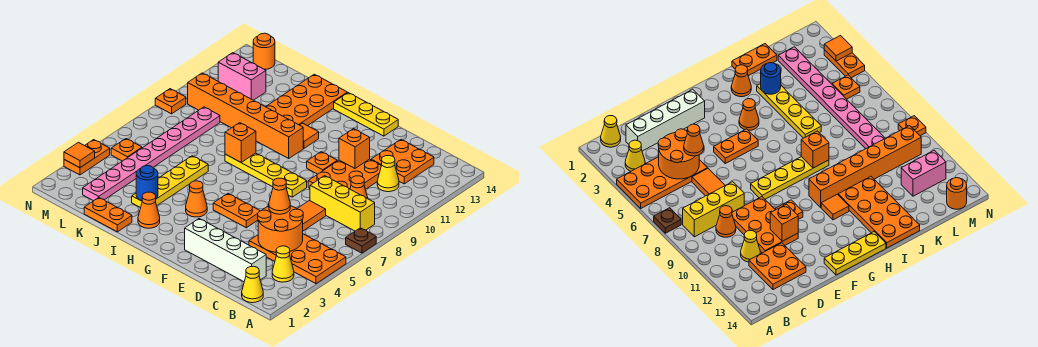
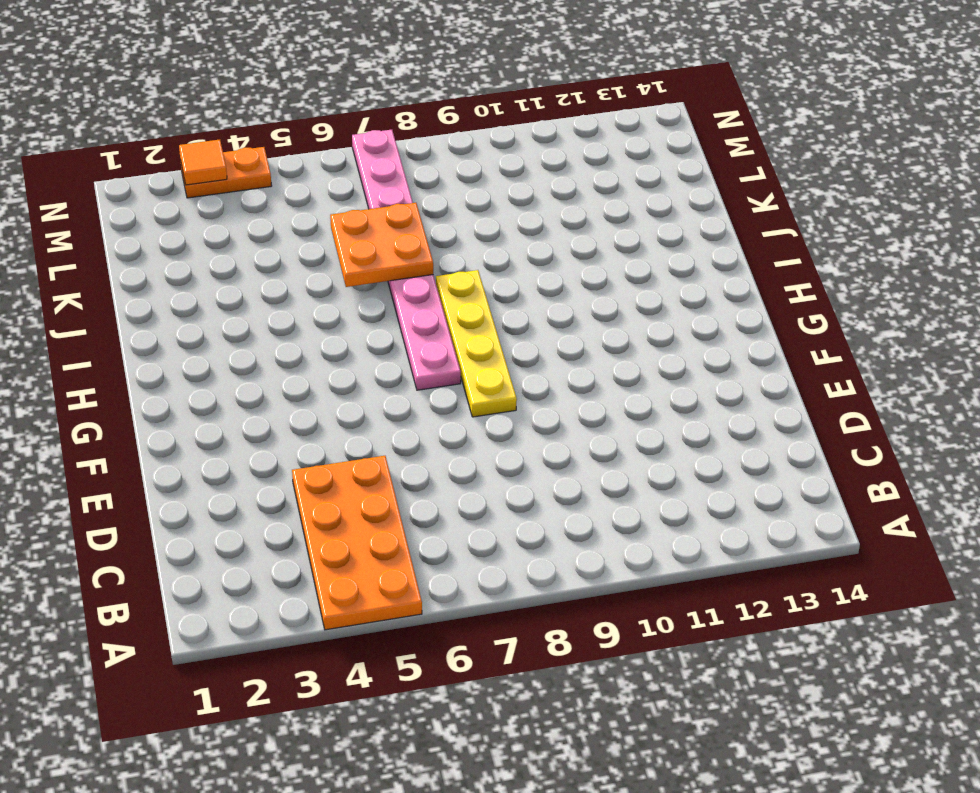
pink 1x8 plate [352,130,461,390] -> pink 1x8 plate turned to [83,107,220,201]
orange 2x2 plate [330,203,433,287] -> orange 2x2 plate moved to [371,140,434,184]
none -> brown 1x1 plate [346,228,376,253]
none -> yellow 1x1 cone [242,266,263,303]
none -> yellow 1x1 cone [272,246,294,282]
none -> yellow 1x3 brick [310,176,375,231]

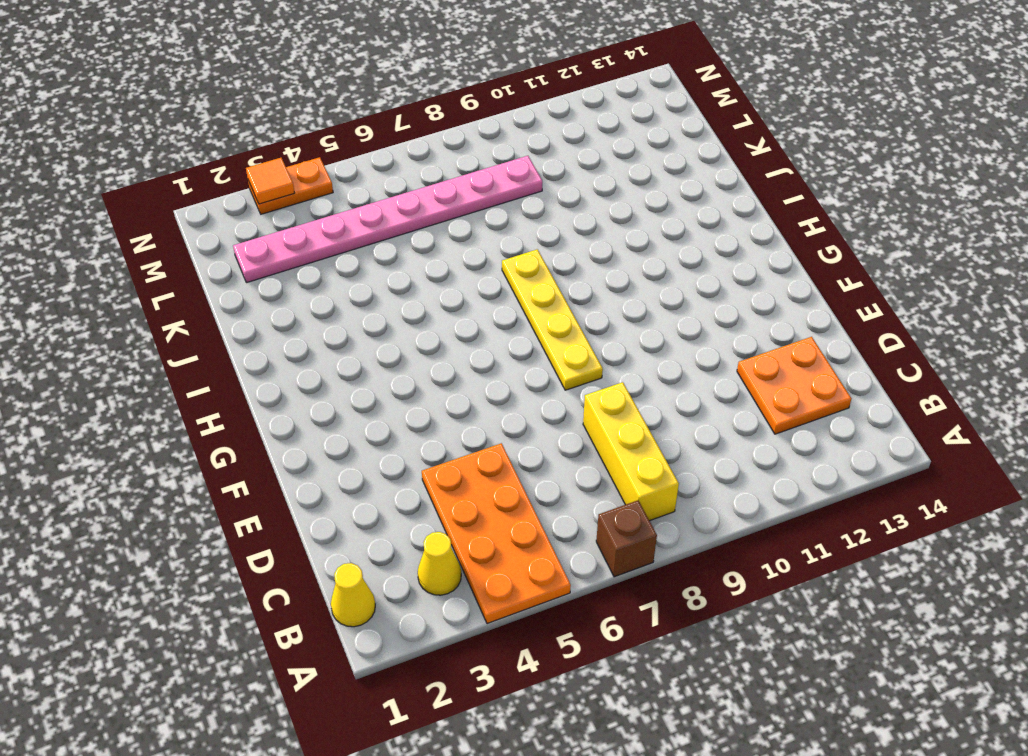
brown 1x1 brick [596,500,657,577] -> brown 1x1 plate [346,228,376,253]
none -> white 1x4 brick [185,219,266,282]
none -> orange 1x1 cone [350,176,368,199]
none -> yellow 1x1 cone [377,155,399,192]
none -> orange 1x2 tile [297,201,326,231]

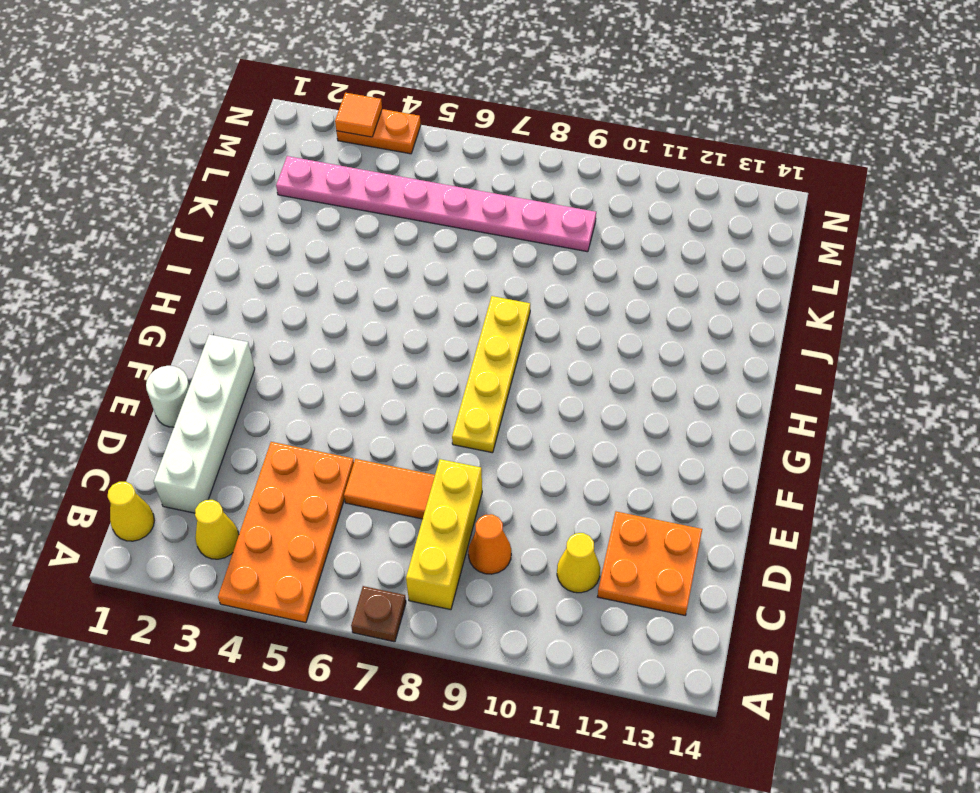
white 1x1 round brick [146,366,190,427] -> none
none -> orange 2x3 plate [308,159,381,189]
none -> orange 1x2 plate [213,194,260,228]
none -> orange 1x1 plate [307,152,337,174]
none -> yellow 1x3 plate [334,93,398,136]

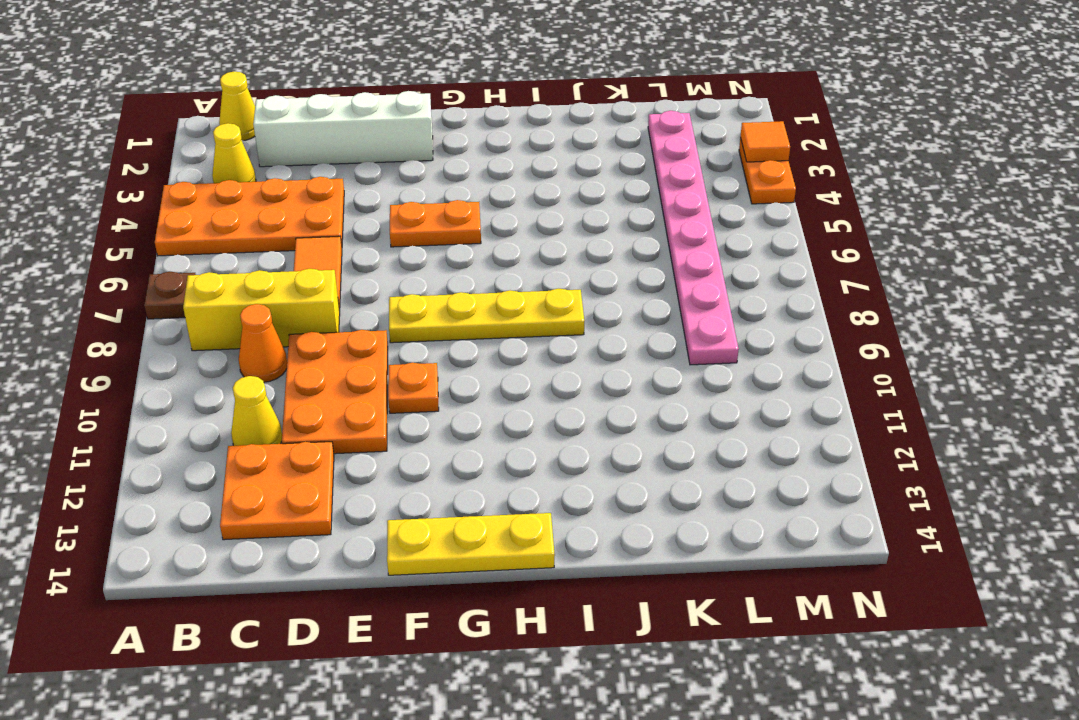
none -> orange 1x1 cone [186,181,207,217]
none -> orange 1x6 brick [188,73,303,158]
none -> orange 1x1 tile [300,123,319,148]
none -> orange 1x1 cone [138,192,160,228]

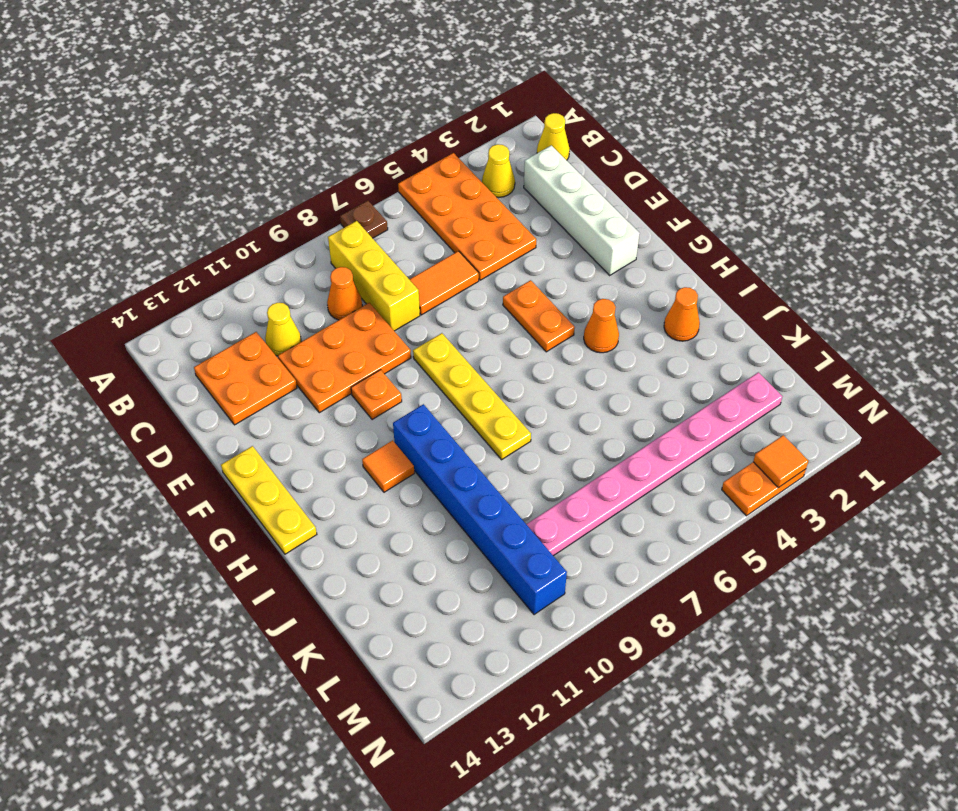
blue 1x6 brick [393,404,567,615] -> orange 1x6 brick [188,73,303,158]
none -> orange 2x4 plate [266,74,347,126]
none -> orange 1x2 plate [84,198,132,232]
none -> yellow 1x4 plate [132,156,208,208]
none -> pink 1x2 brick [218,53,266,100]

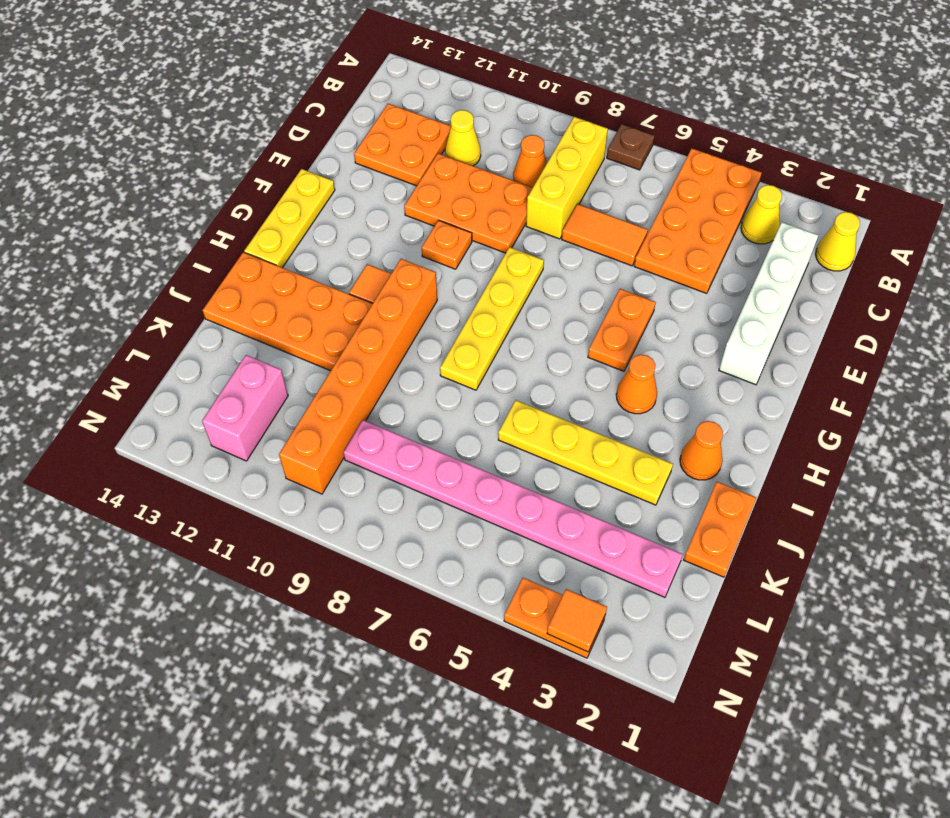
none -> orange 1x1 plate [111,139,142,161]
none -> orange 1x1 round brick [253,33,275,69]
none -> orange 1x1 plate [155,89,186,114]
none -> orange 2x2 round brick [258,206,303,252]

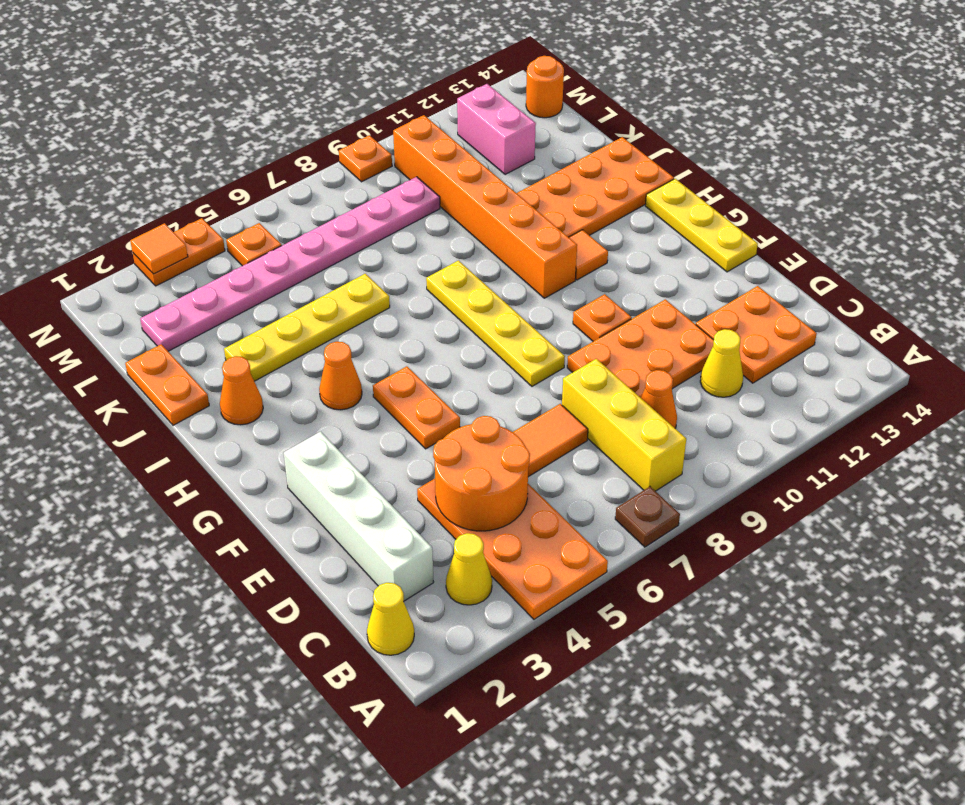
none -> orange 1x1 brick [339,129,370,168]
none -> orange 1x1 brick [225,123,256,163]
none -> blue 1x1 round brick [136,166,158,201]
none -> orange 1x1 cone [269,178,290,214]

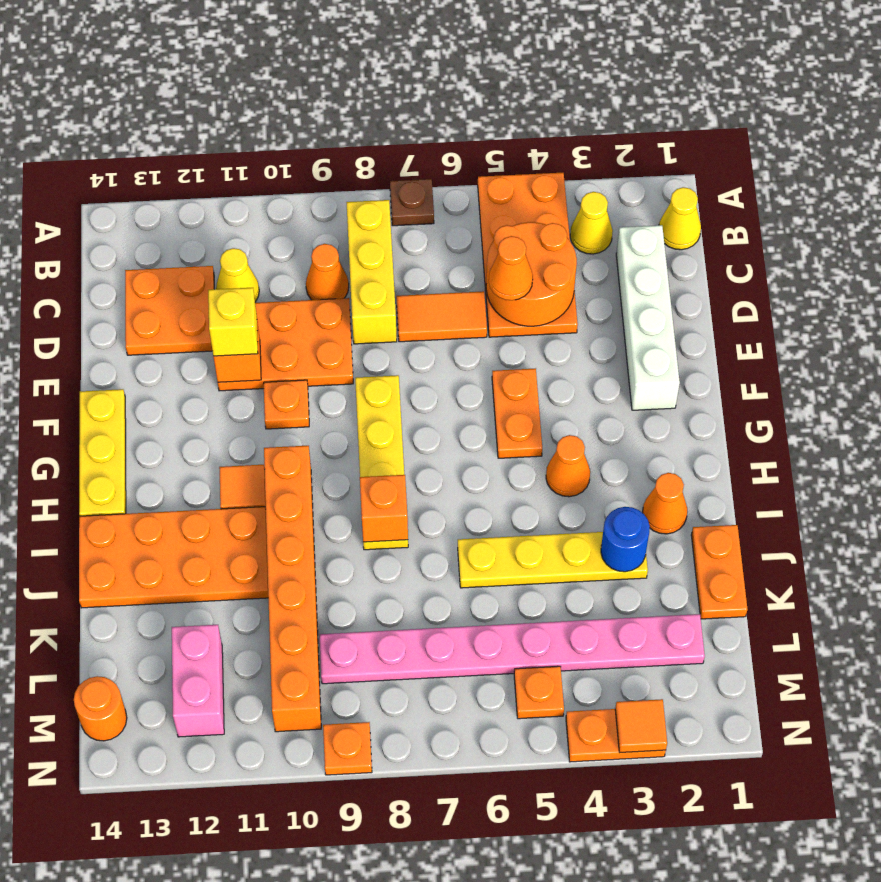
yellow 1x1 brick [208,288,258,356] -> none

